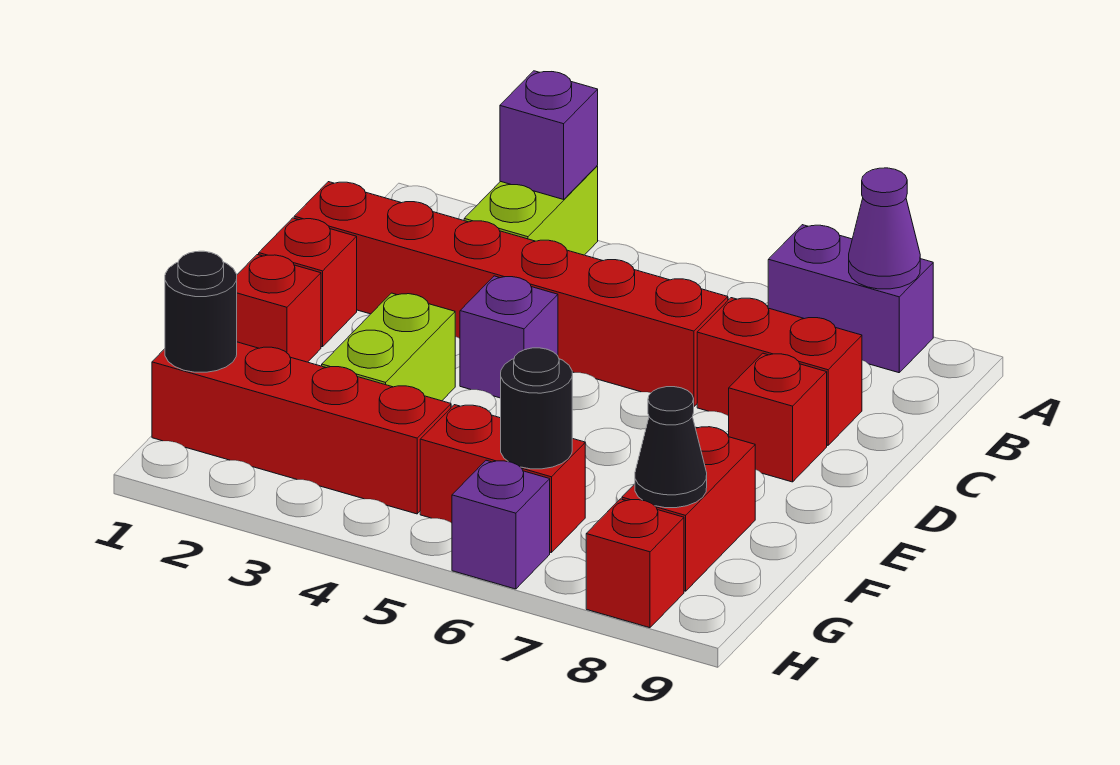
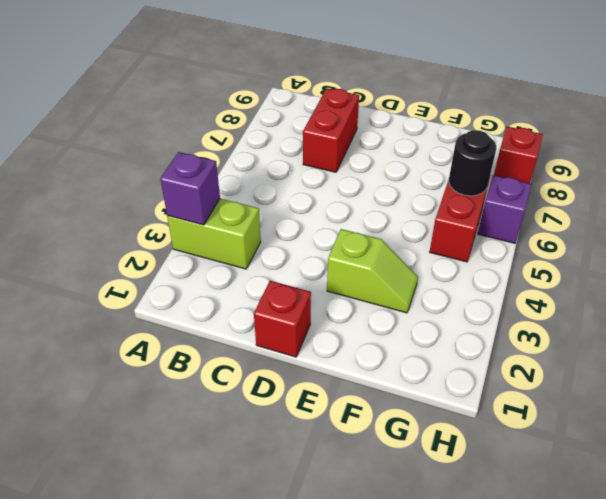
lime 1x2 slope [327,229,418,313] -> lime 1x2 brick [322,293,455,401]
none -> purple 1x2 brick [768,225,933,373]
none -> red 1x6 brick [294,182,728,406]
none -> purple 1x1 brick [460,276,558,398]

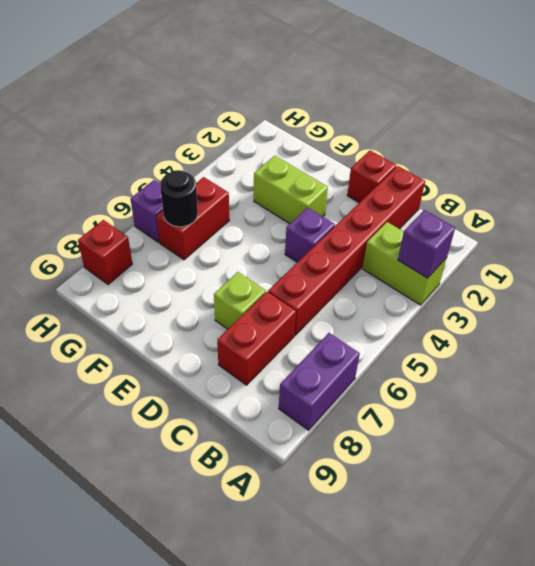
lime 1x1 brick [214,272,266,329] -> none
none -> red 1x1 brick [728,353,827,482]
none -> red 1x1 brick [237,255,321,362]
none -> red 1x2 brick [622,427,755,591]

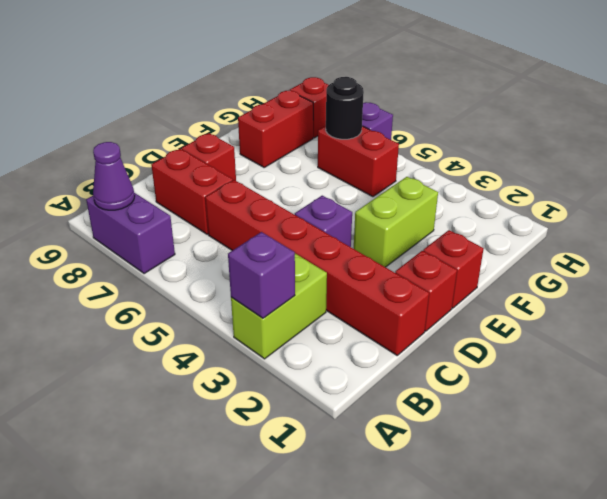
none -> red 1x4 brick [152,342,451,514]
none -> black 1x1 round brick [165,251,237,372]
none -> black 1x1 cone [635,387,707,508]

